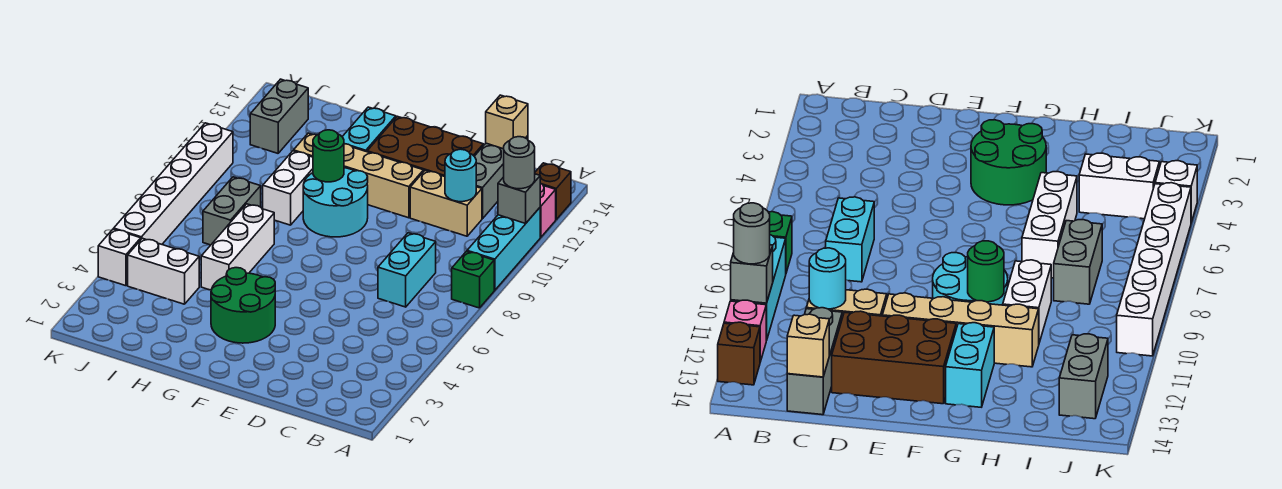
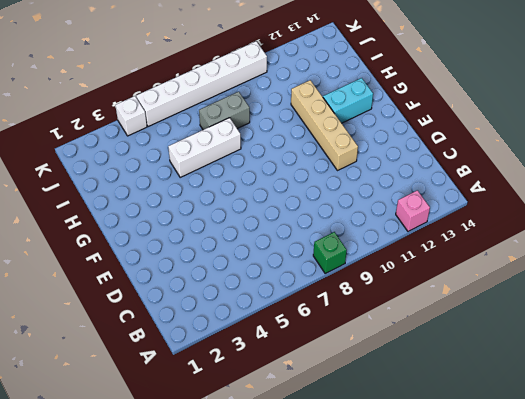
none -> cyan 1x3 brick [467,208,540,290]
none -> brown 1x1 brick [535,163,571,219]
none -> cyan 1x2 brick [378,233,436,307]

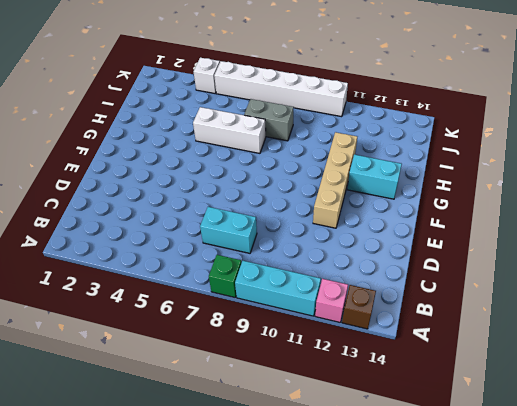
none -> tan 1x2 brick [410,171,482,236]
none -> grey 1x3 brick [474,136,528,219]
none -> brown 2x3 brick [367,116,483,177]

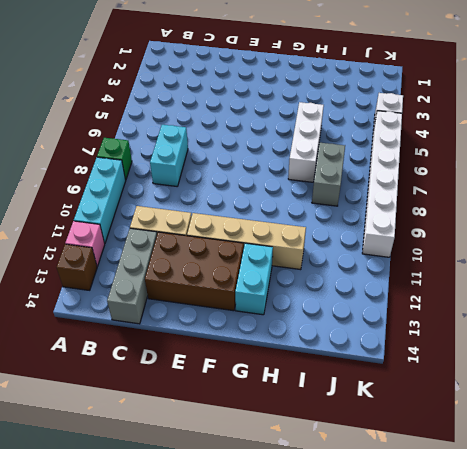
none -> green 2x2 round brick [211,268,275,343]
none -> cyan 2x2 round brick [303,168,368,237]
none -> white 1x2 brick [263,151,313,225]

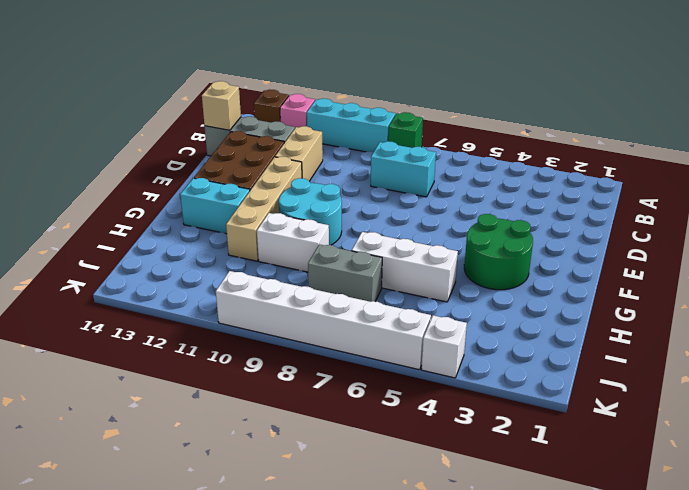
none -> white 1x2 brick [128,238,199,304]
none -> grey 1x2 brick [250,79,308,153]
none -> grey 1x1 brick [498,174,540,223]

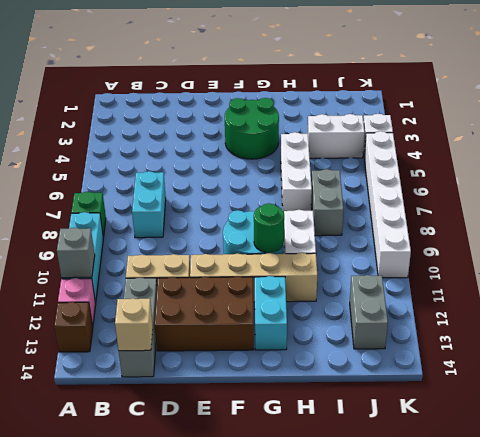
none -> cyan 1x1 round brick [445,149,476,202]
none -> grey 1x1 round brick [504,137,535,189]

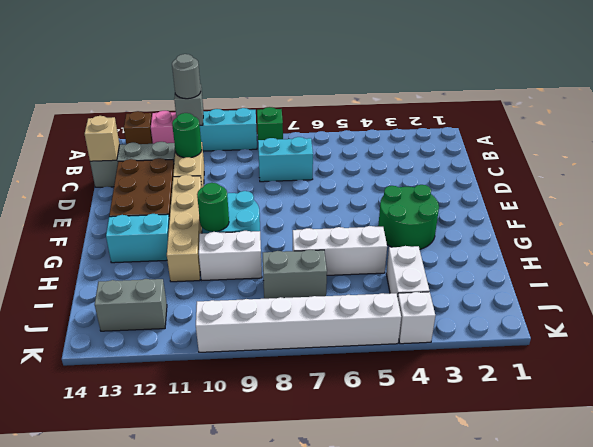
green 1x1 round brick [172,113,202,158] -> cyan 1x1 round brick [445,149,476,202]

